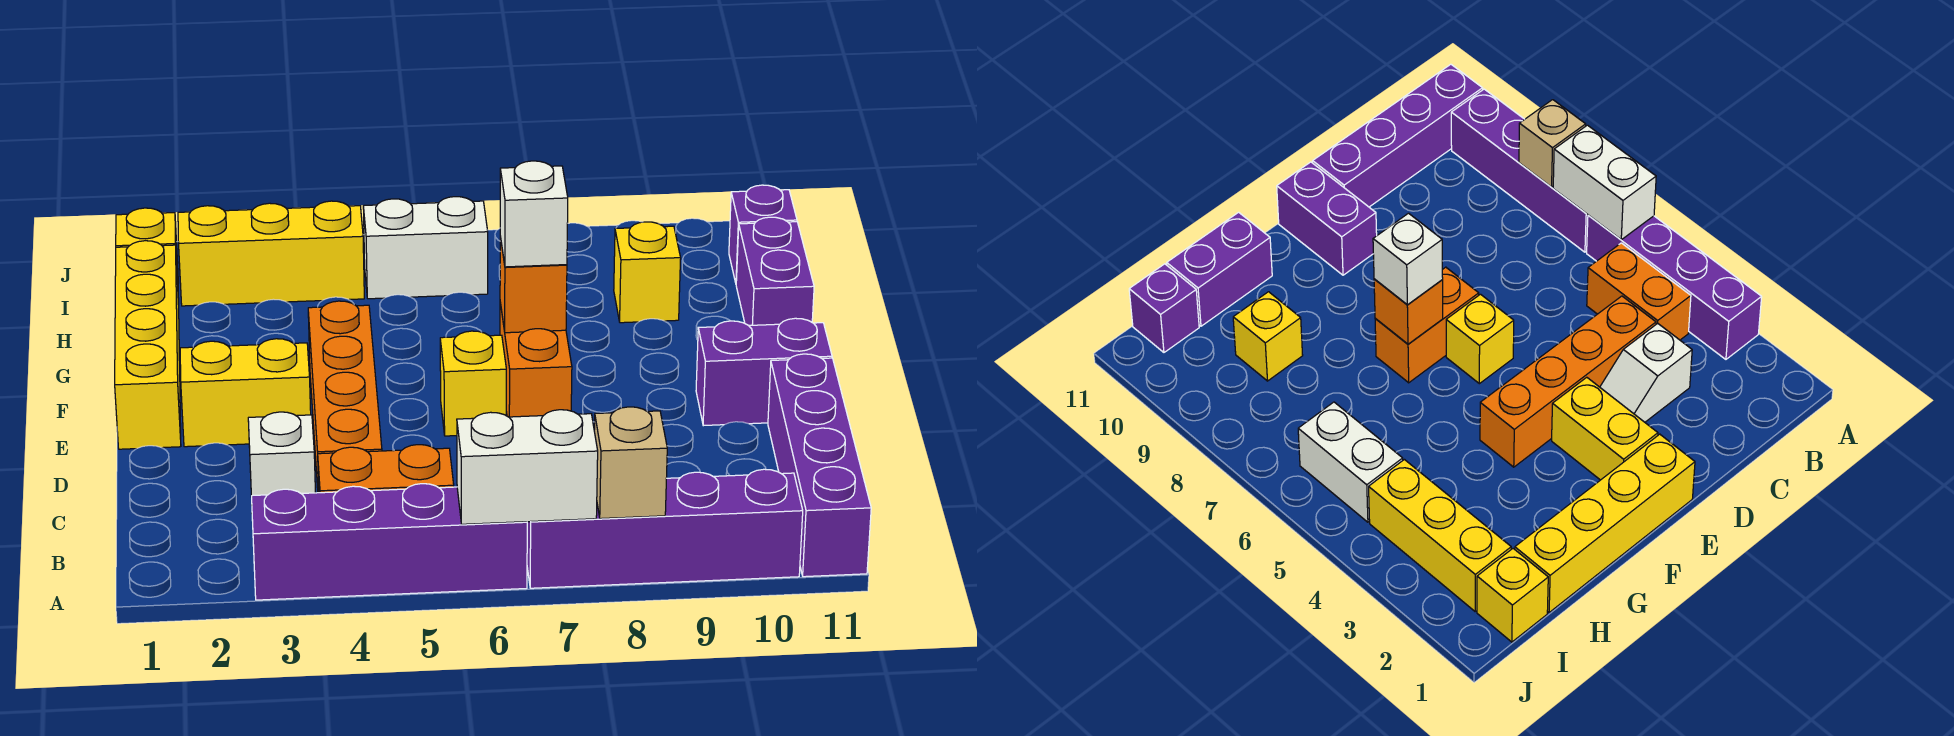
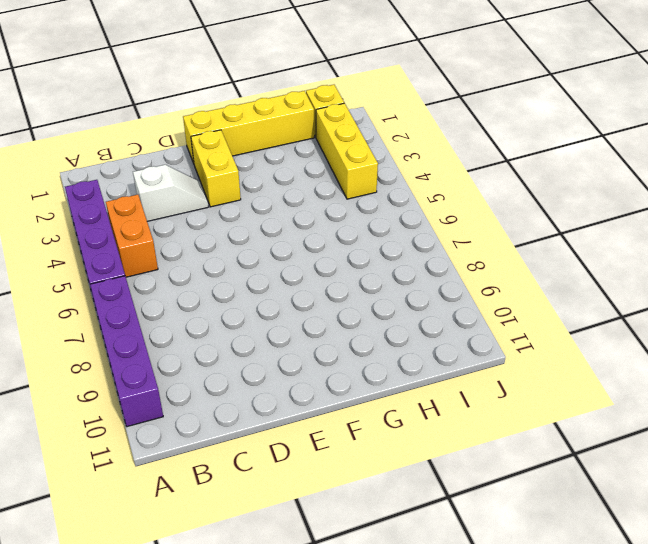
none -> purple 1x4 brick [768,354,871,577]
none -> orange 1x4 brick [308,301,382,493]
none -> yellow 1x1 brick [440,331,506,436]

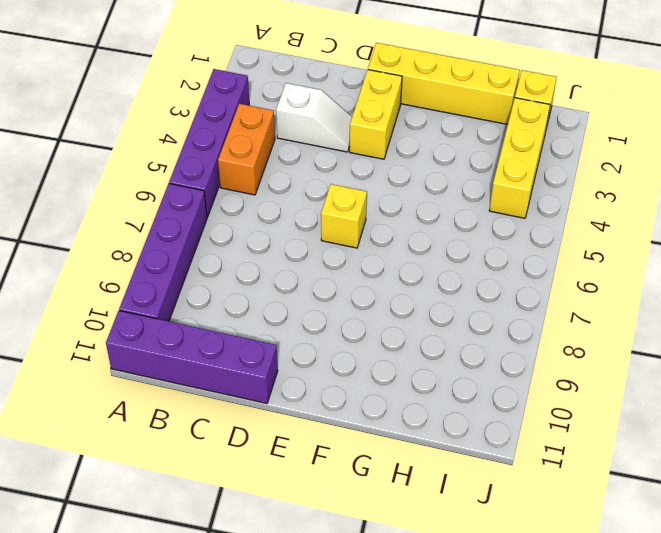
none -> orange 1x4 brick [308,301,382,493]
none -> orange 1x2 brick [500,303,572,417]
none -> purple 1x2 brick [696,318,832,426]

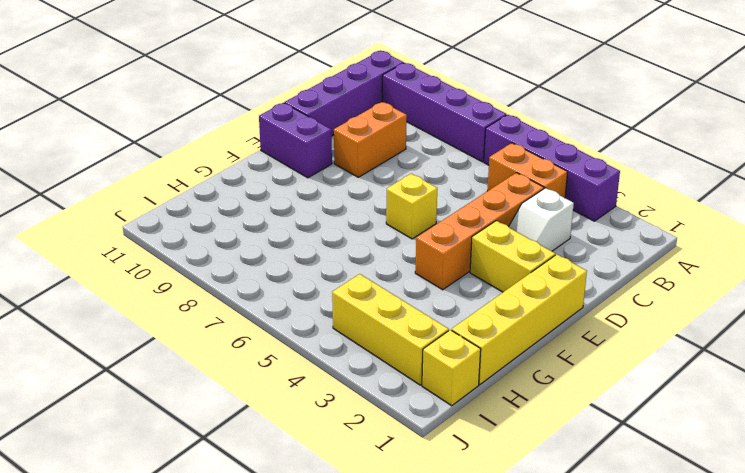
orange 1x2 brick [334,102,407,177] -> orange 1x2 brick moved to [500,303,572,417]
none -> purple 1x2 brick [736,217,814,326]
none -> yellow 1x1 brick [614,222,681,323]
none -> white 1x2 brick [363,197,488,299]

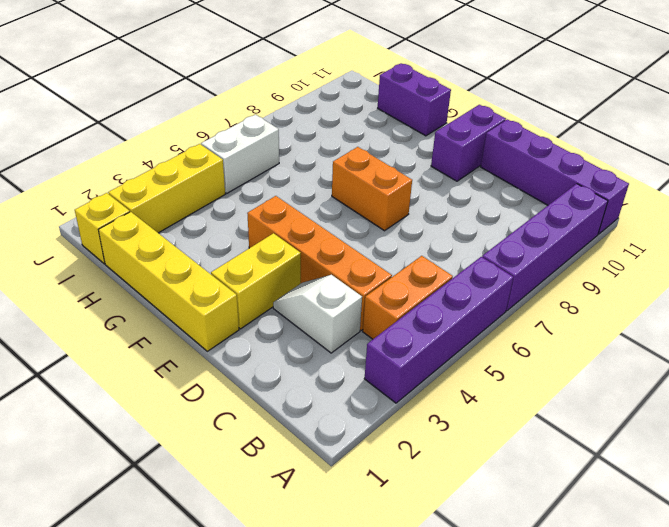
none -> yellow 1x1 brick [440,331,506,436]
none -> yellow 1x1 brick [614,222,681,323]
none -> purple 1x1 brick [729,185,797,283]

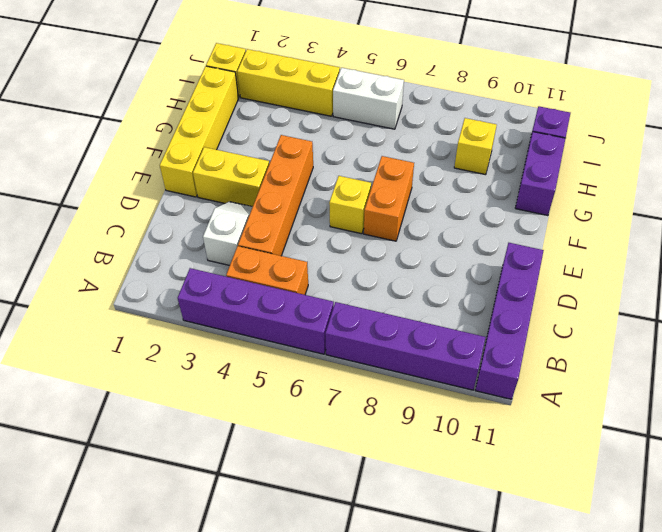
none -> purple 1x2 brick [696,318,832,426]
none -> white 1x2 brick [457,410,598,524]
none -> tan 1x1 brick [594,407,667,519]

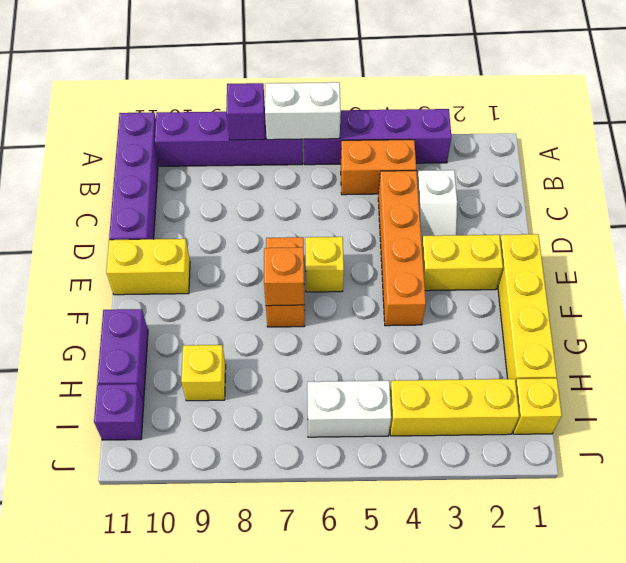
purple 1x1 brick [226,83,265,140] -> tan 1x1 brick [594,407,667,519]
yellow 1x2 brick [106,239,190,295] -> purple 1x2 brick [696,318,832,426]
none -> white 1x1 brick [500,161,568,267]

